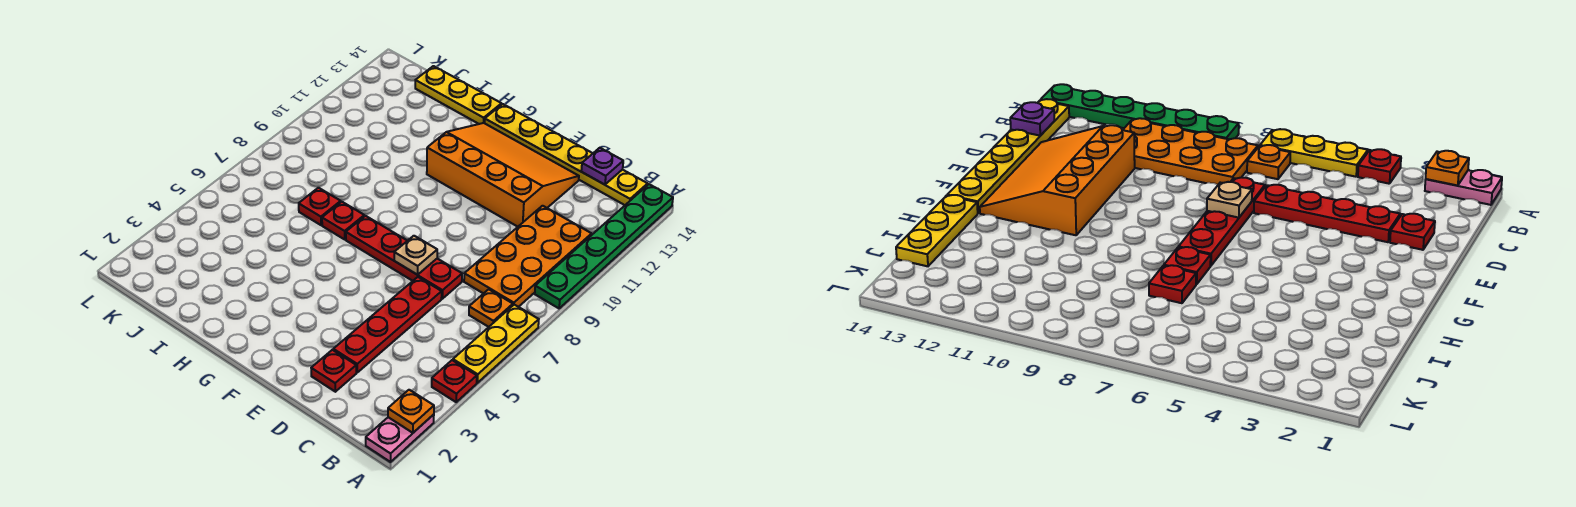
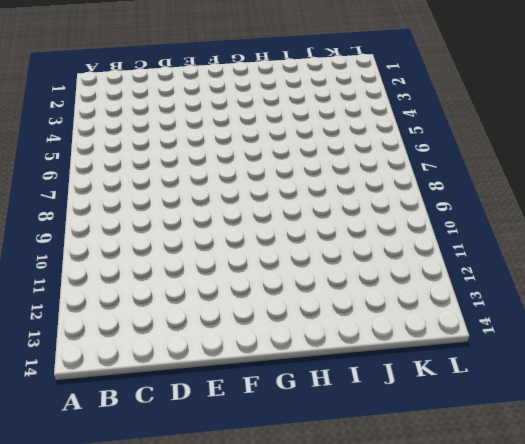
none -> pink 1x2 plate [366,414,434,462]
none -> red 1x1 plate [432,360,477,402]
none -> yellow 1x3 plate [453,305,539,383]

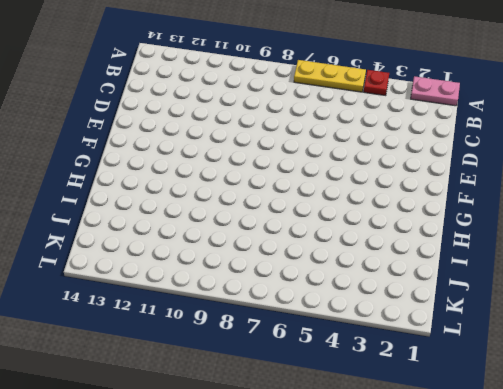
none -> green 1x6 plate [535,184,673,308]
none -> orange 1x1 plate [469,289,513,327]
none -> orange 2x4 plate [464,206,592,307]

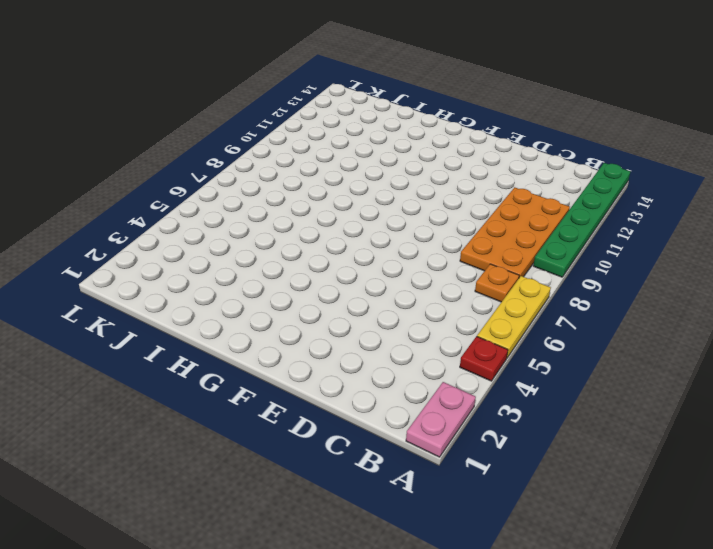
none -> yellow 1x6 plate [485,104,648,205]
none -> red 1x1 plate [311,350,356,392]
none -> red 1x4 plate [333,277,442,372]

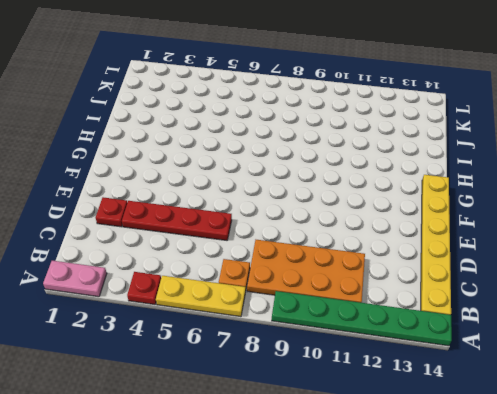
none -> red 1x4 plate [346,216,462,299]
none -> orange 3x4 slope [427,123,579,227]
none -> red 1x1 plate [322,202,364,239]

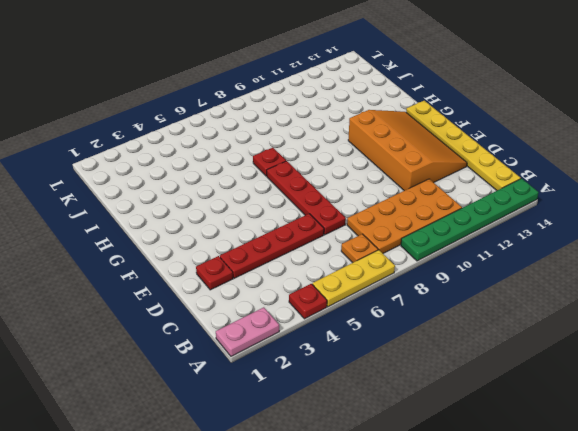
none -> yellow 1x3 plate [415,66,502,124]
none -> red 1x1 plate [299,188,341,225]
none -> orange 1x1 plate [388,390,434,433]

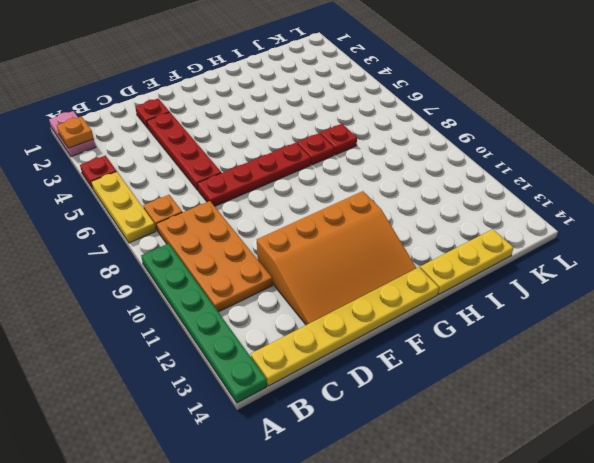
none -> purple 1x1 plate [581,148,623,185]
none -> tan 1x1 plate [394,236,437,275]

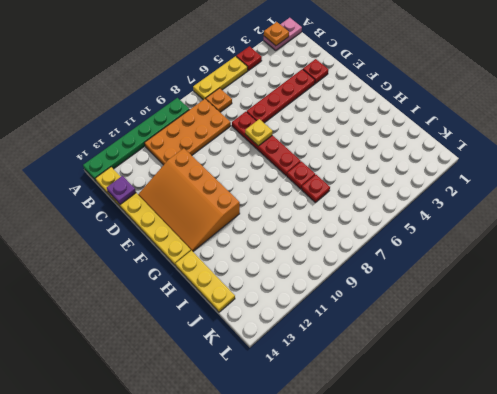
yellow 1x1 plate [245,119,273,146] -> tan 1x1 plate [394,236,437,275]

